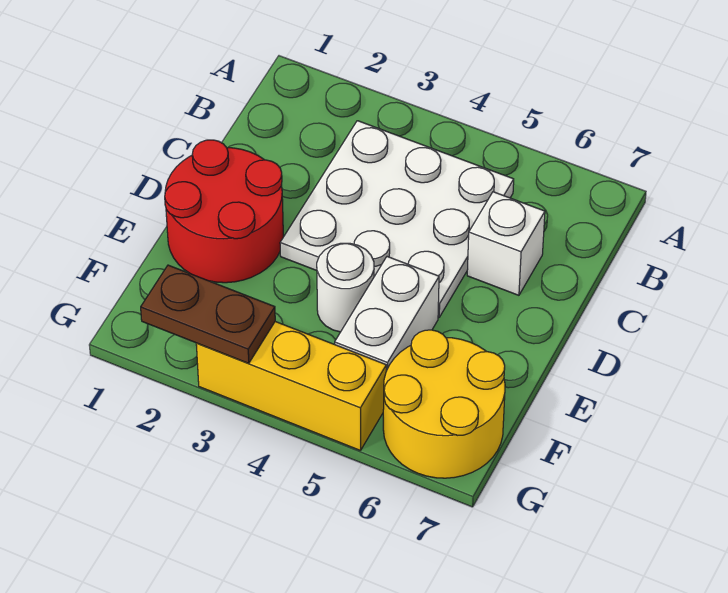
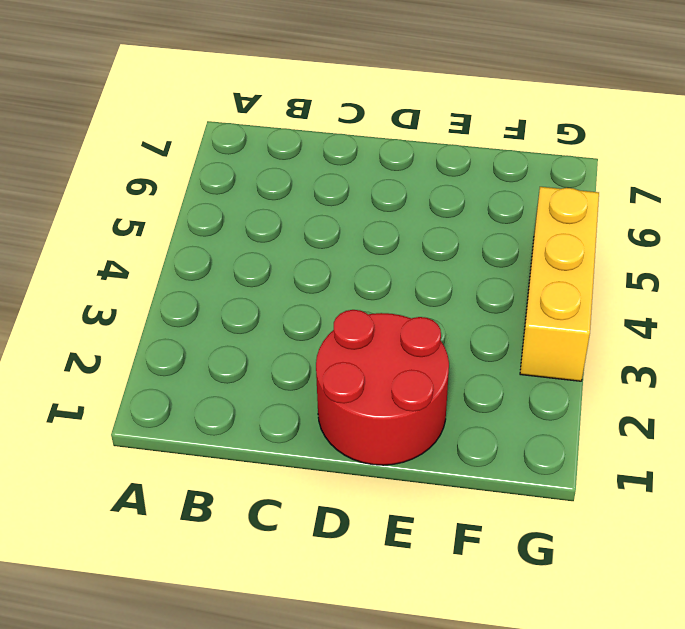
none -> white 3x3 plate [280,121,514,317]
none -> white 1x1 brick [467,192,545,295]

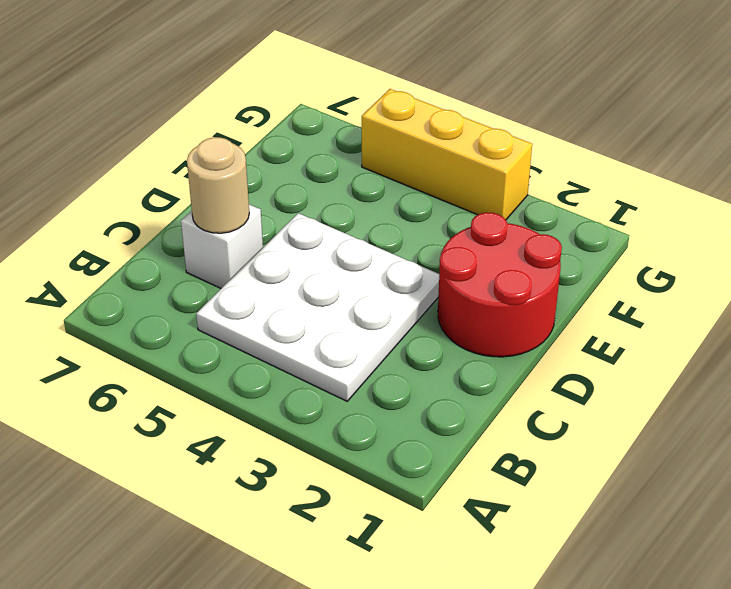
tan 1x1 round brick [187,137,249,233] -> none
none -> white 1x1 round brick [317,243,374,332]
none -> white 1x2 brick [335,257,439,371]

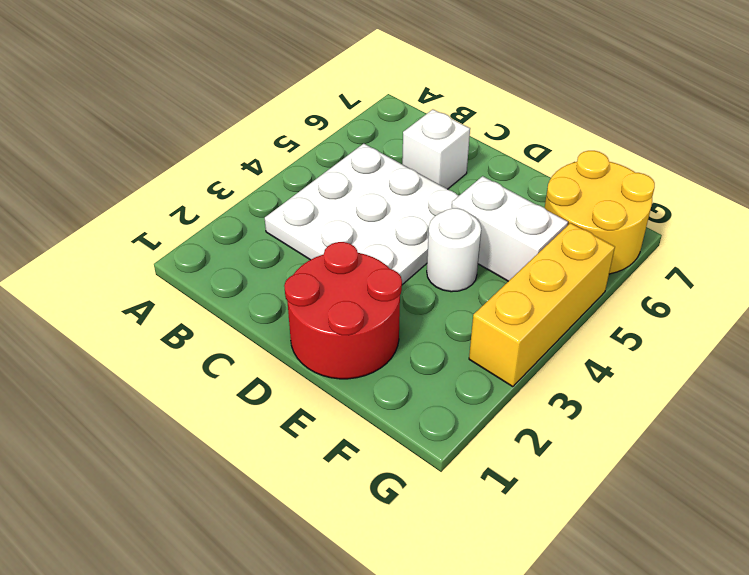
none -> brown 1x2 plate [141,265,275,363]

